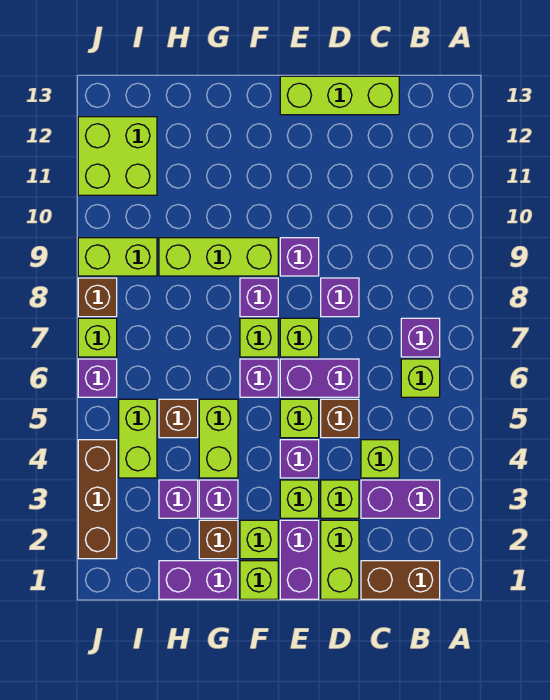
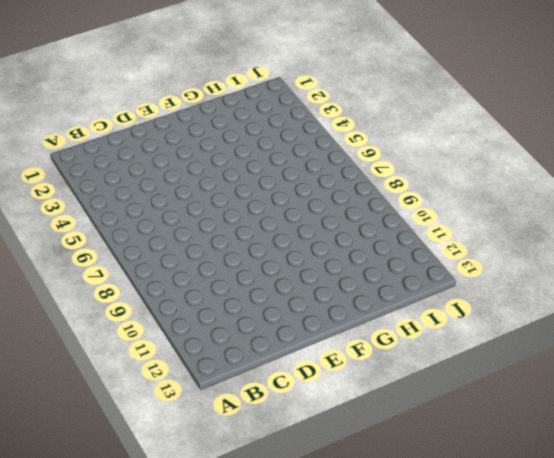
none -> brown 1x2 brick [361,561,440,599]
none -> purple 1x2 brick [361,480,440,518]
none -> lime 1x1 brick [401,359,440,397]
none -> purple 1x1 brick [401,318,440,357]

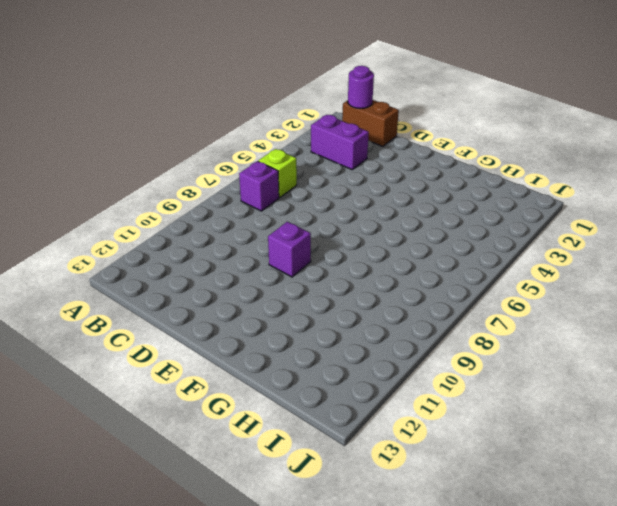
purple 1x1 round brick [348,66,374,109] -> none
none -> lime 1x1 brick [361,440,399,478]
none -> lime 1x3 brick [280,76,399,115]
none -> lime 1x2 brick [321,520,359,599]
none -> lime 1x1 brick [321,480,359,518]

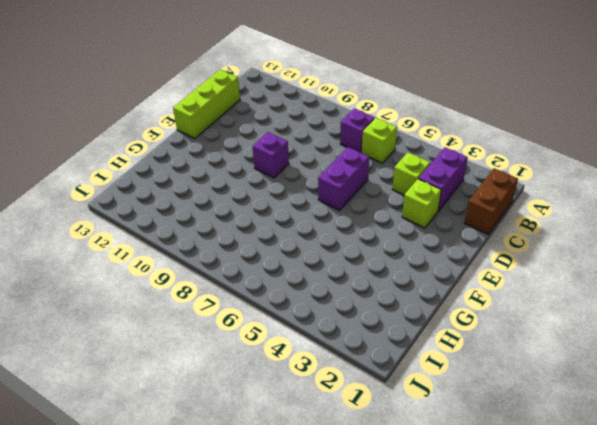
none -> lime 1x2 brick [321,520,359,599]
none -> brown 1x1 brick [321,399,359,438]
none -> purple 1x1 brick [321,278,359,317]
none -> purple 1x2 brick [280,520,319,599]

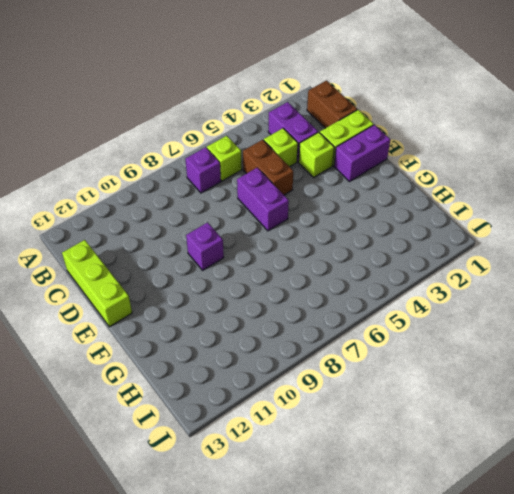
brown 1x2 brick [243,140,293,195] -> brown 1x1 brick [321,399,359,438]
none -> purple 1x1 brick [321,278,359,317]
none -> lime 1x1 brick [280,480,319,518]
none -> purple 1x1 brick [280,440,319,478]
none -> lime 1x1 brick [280,399,319,438]

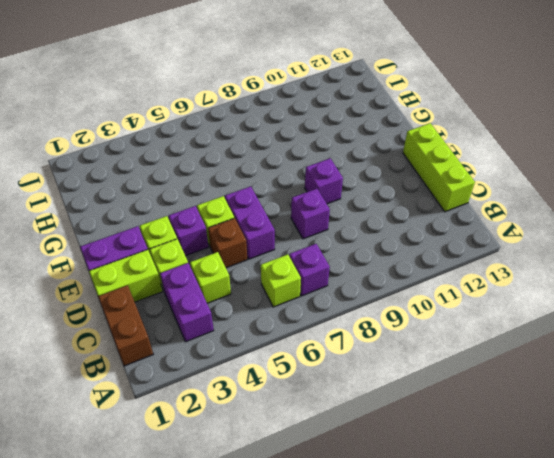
none -> lime 1x1 brick [280,318,319,357]
none -> lime 1x1 brick [240,561,278,599]
none -> lime 1x1 brick [240,520,278,559]
none -> purple 1x1 brick [240,359,278,397]

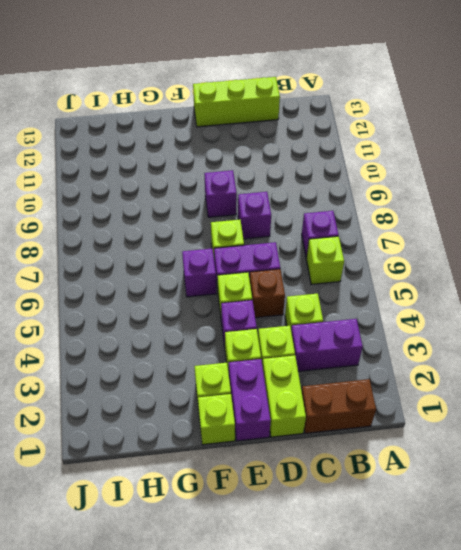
none -> lime 1x1 brick [240,318,278,357]
none -> purple 1x1 brick [240,278,278,317]
none -> lime 1x3 brick [159,238,278,276]
none -> purple 1x2 brick [159,561,238,599]

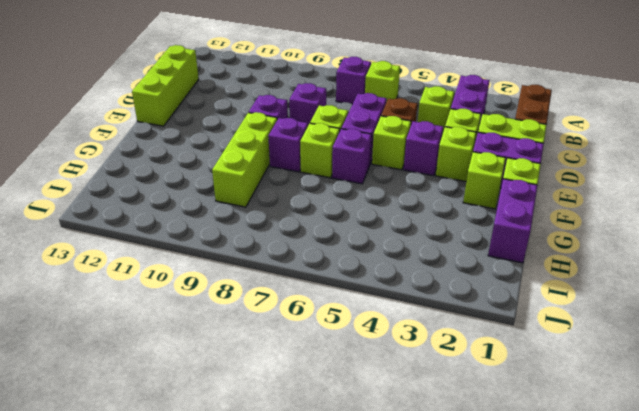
none -> brown 1x1 brick [199,520,238,559]
none -> purple 1x1 brick [199,480,238,518]
none -> lime 1x2 brick [199,399,238,478]
none -> purple 1x1 brick [159,480,198,518]

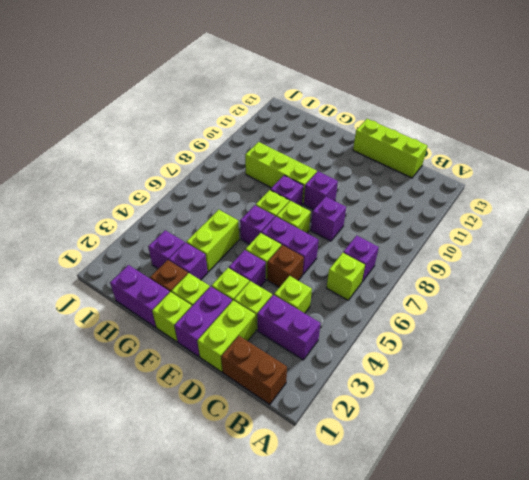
none -> brown 1x1 brick [159,399,198,438]
none -> lime 1x2 brick [119,399,157,478]
none -> lime 1x2 brick [78,238,157,276]
none -> lime 2x2 brick [78,117,157,195]

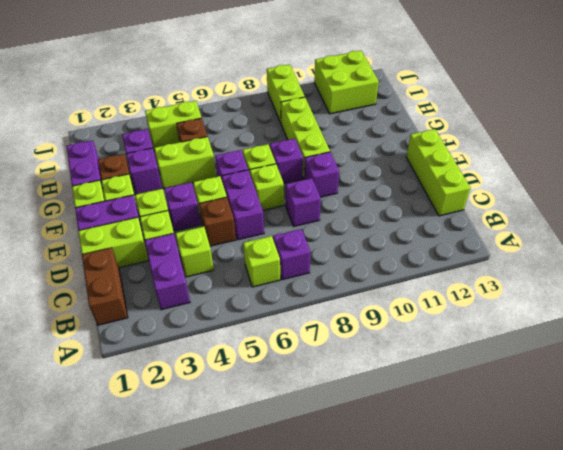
none -> brown 1x3 brick [78,440,117,559]
none -> purple 1x1 brick [78,359,117,397]
none -> lime 1x1 brick [78,318,117,357]
none -> brown 1x1 brick [78,278,117,317]

